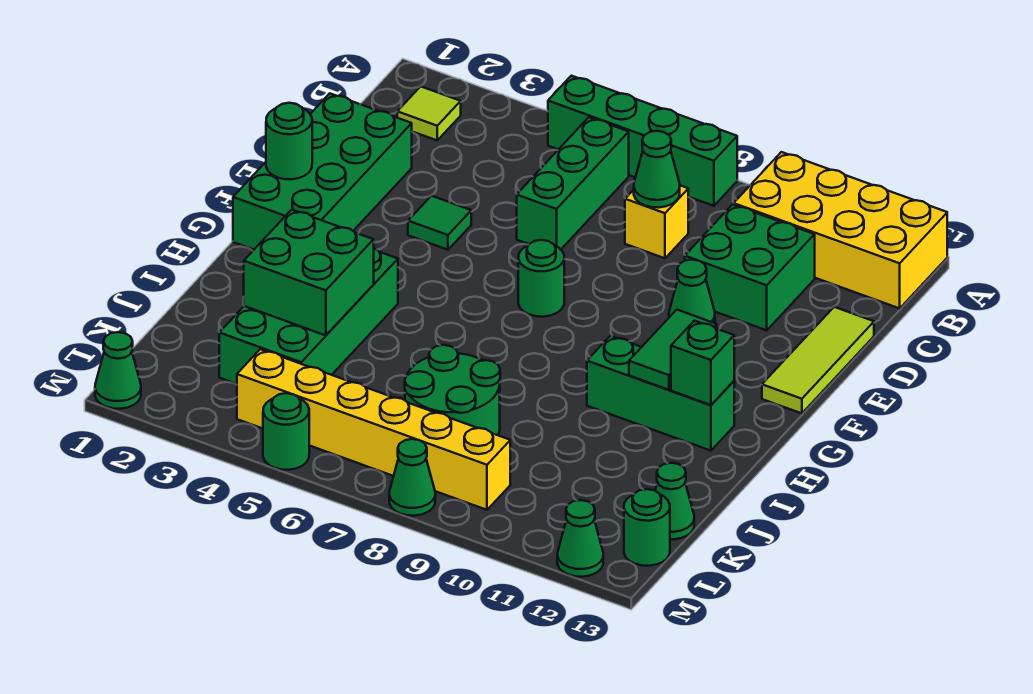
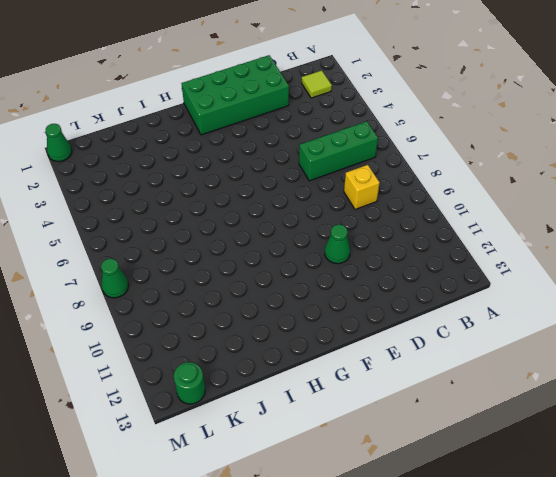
none -> green 1x4 brick [548,76,737,206]
none -> yellow 2x4 brick [734,152,947,308]
none -> green 2x2 brick [685,205,815,330]

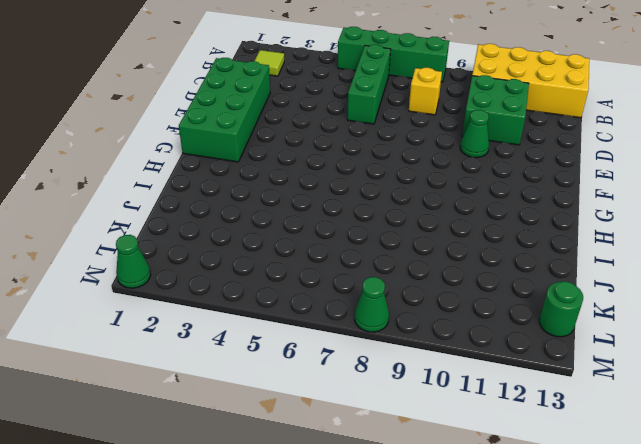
none -> lime 1x3 tile [762,307,874,413]
none -> green 1x1 tile [408,196,471,250]
none -> green 1x1 round brick [518,240,564,317]

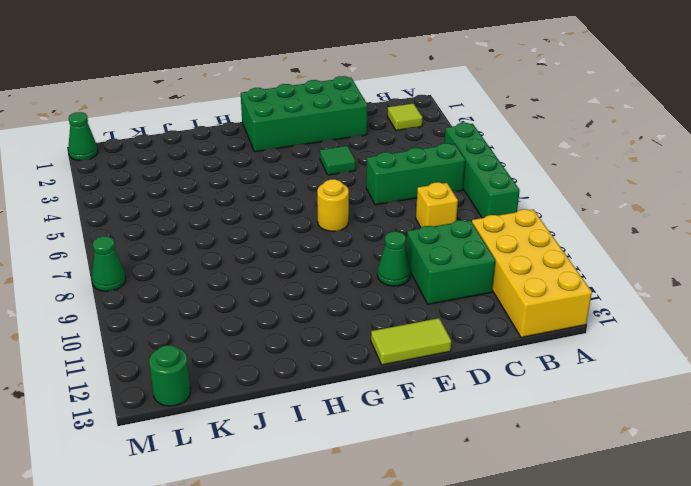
lime 1x2 tile [371,318,451,365] -> lime 1x3 tile [762,307,874,413]
yellow 1x1 round brick [317,179,349,231] -> green 1x1 round brick [518,240,564,317]
none -> green 2x4 brick [219,248,398,384]
none -> green 1x3 brick [587,336,734,451]
none -> green 2x2 round brick [405,345,500,435]

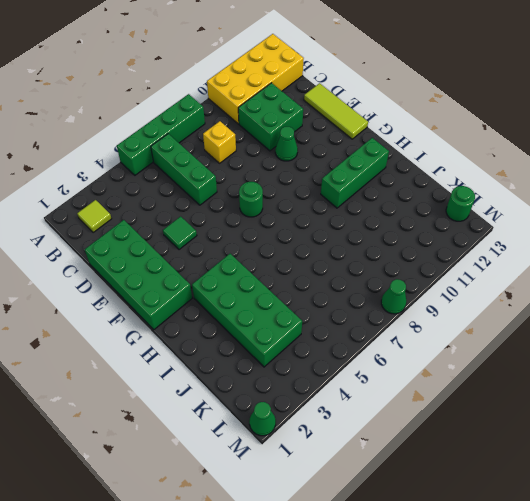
none -> green 2x2 round brick [405,345,500,435]
none -> green 1x1 cone [655,463,694,539]
none -> yellow 1x6 brick [237,349,510,510]

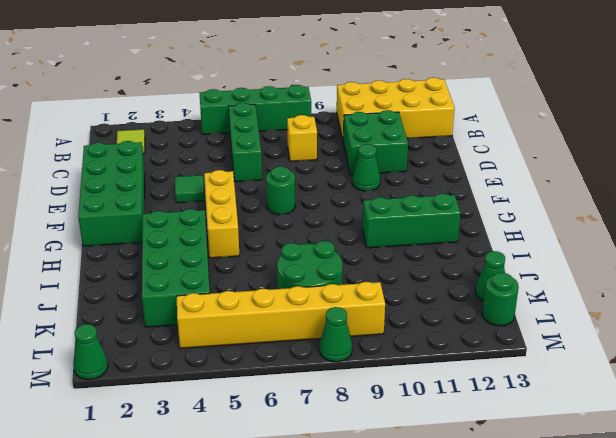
yellow 1x3 brick [204,170,239,258] -> none
none -> lime 1x3 tile [762,307,874,413]
none -> green 1x1 round brick [263,393,309,470]
none -> green 1x1 cone [557,500,603,577]

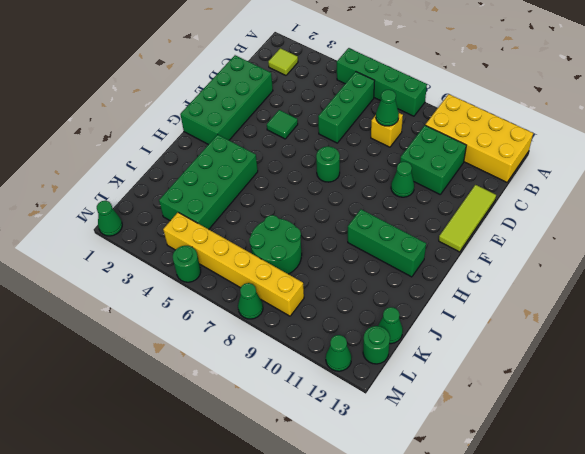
none -> green 1x1 round brick [266,103,312,179]
none -> green 1x2 tile [629,310,717,390]
none -> green 1x1 brick [671,321,734,405]

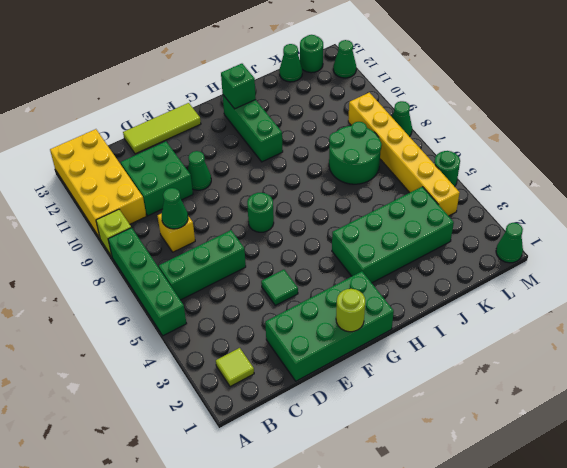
lime 1x1 brick [96,209,131,257] -> none
lime 1x1 round brick [336,289,365,332] -> green 1x1 round brick [266,103,312,179]
none -> green 1x2 tile [629,310,717,390]
none -> green 2x2 brick [243,210,374,335]

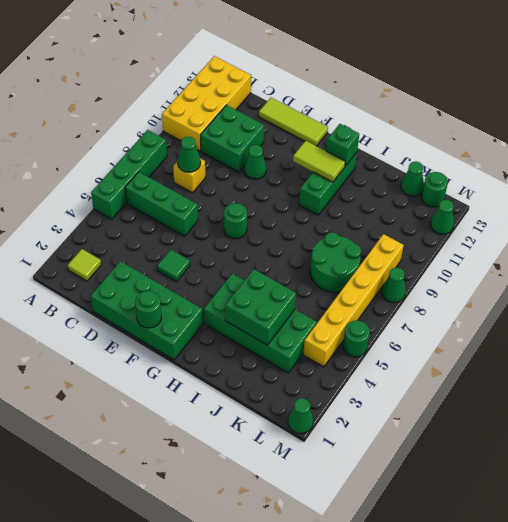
lime 1x2 tile [293,141,345,182] -> green 1x2 tile [629,310,717,390]

